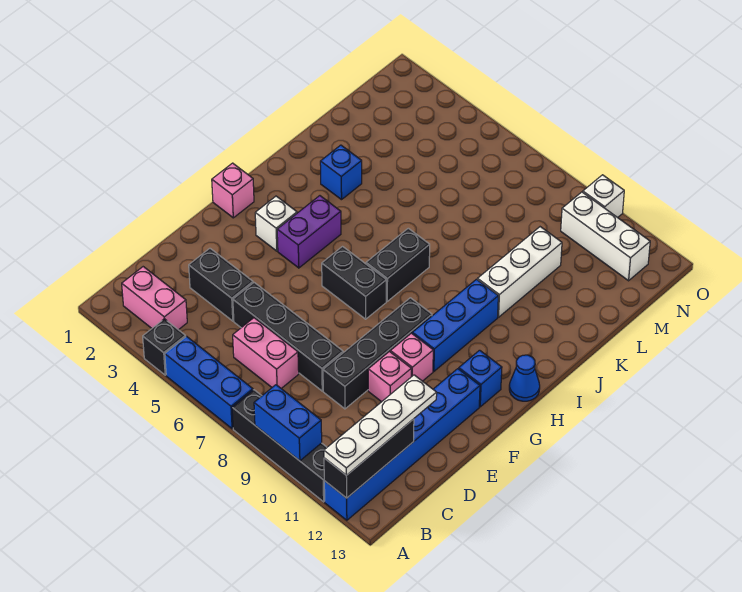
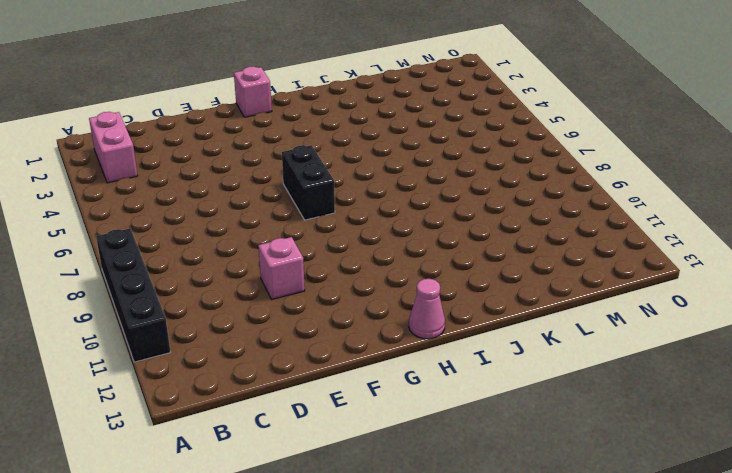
pink 1x1 cone [409,279,445,339] -> blue 1x1 cone [509,355,540,401]
none -> black 1x1 brick [143,319,186,375]
none -> blue 1x3 brick [165,336,253,429]
none -> blue 1x6 brick [324,369,480,520]

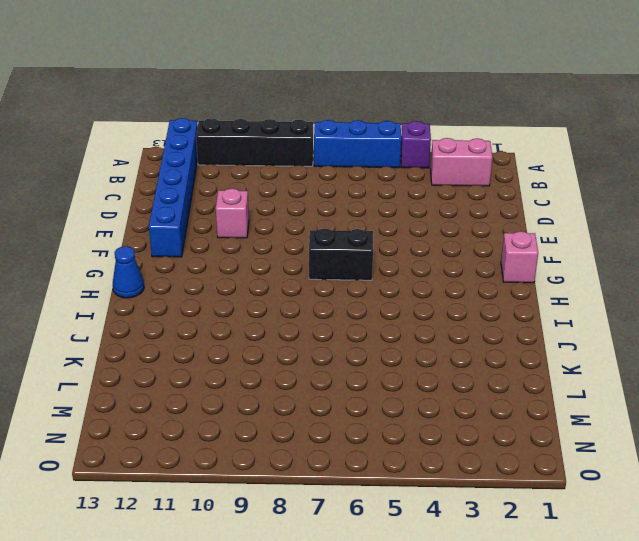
purple 1x1 brick [401,121,431,168] -> black 1x1 brick [143,319,186,375]
none -> pink 1x2 brick [233,318,299,389]
none -> black 1x2 brick [189,248,253,321]
none -> black 1x4 brick [233,283,343,391]

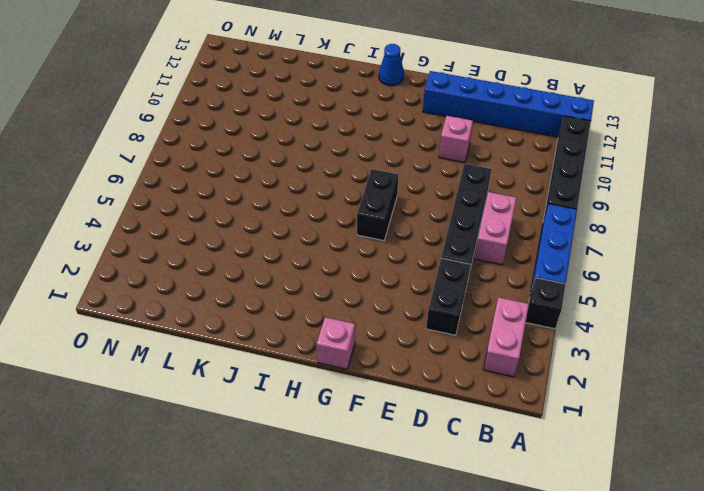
none -> black 1x4 brick [323,298,432,409]
none -> pink 1x1 brick [390,333,433,381]
none -> white 1x1 brick [255,196,297,251]

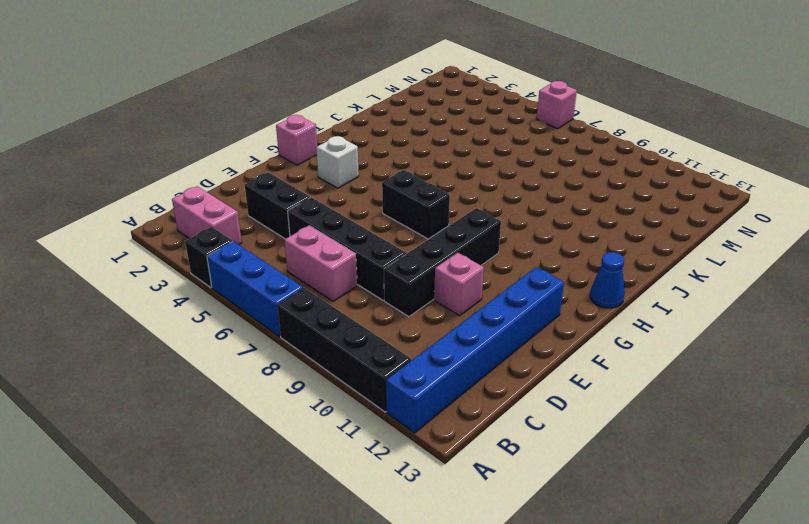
pink 1x1 brick [537,81,577,129] -> pink 1x1 brick moved to [390,333,433,381]
none -> purple 1x2 brick [277,196,341,268]
none -> blue 1x3 brick [412,279,498,371]
none -> blue 1x1 brick [459,350,502,407]

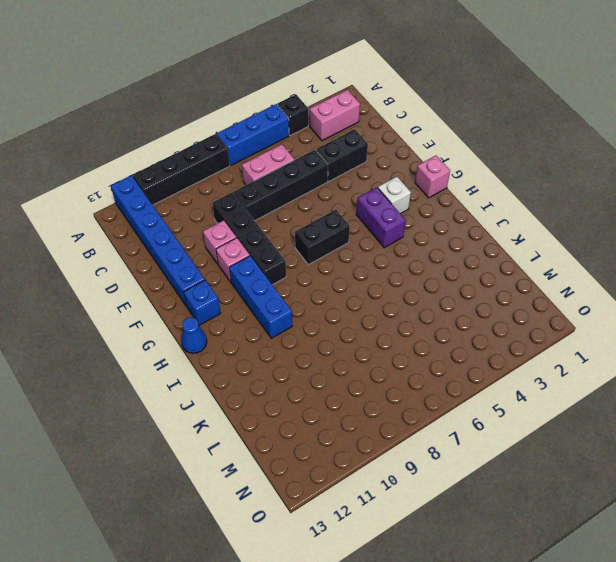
none -> black 1x2 brick [366,228,430,301]
none -> blue 1x1 brick [320,145,362,200]
none -> white 1x3 brick [477,227,562,317]

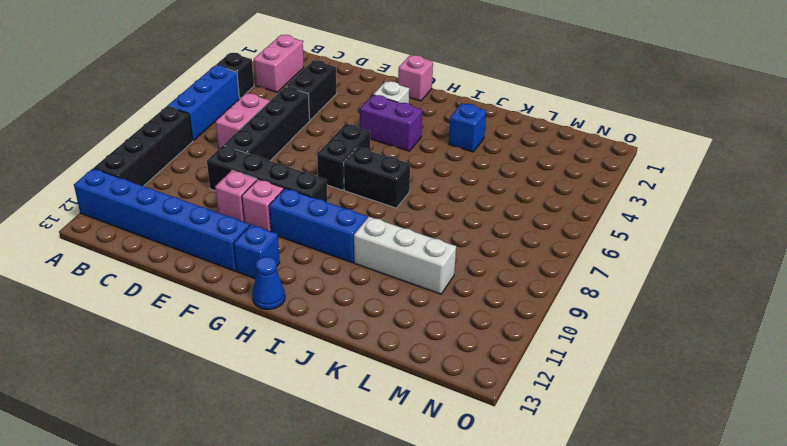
none -> white 1x3 brick [561,192,650,281]
none -> white 1x1 brick [583,175,624,218]
none -> blue 1x2 brick [254,385,322,461]

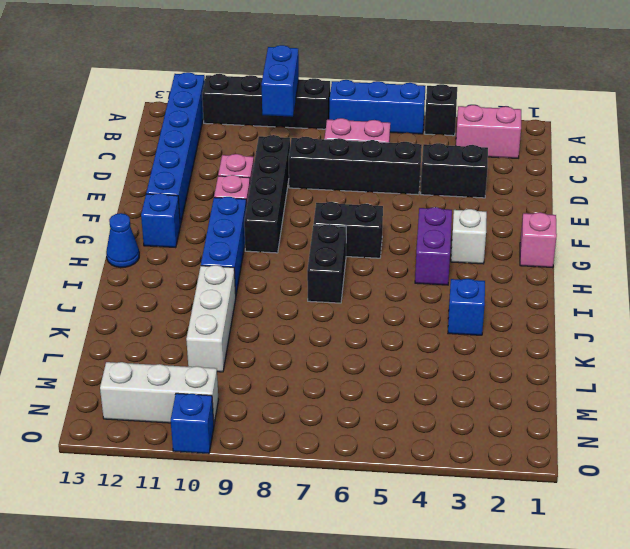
blue 1x2 brick [261,45,299,117] -> blue 1x2 brick turned to [254,385,322,461]
blue 1x1 brick [171,393,214,454] -> white 1x1 brick [583,175,624,218]
none -> black 1x3 brick [324,419,414,498]
none -> white 1x4 plate [324,375,437,475]

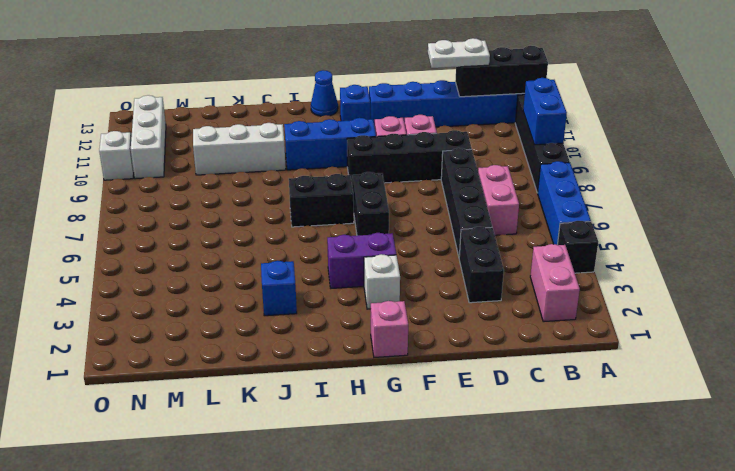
white 1x2 plate [428,38,490,68] -> white 1x4 plate [324,375,437,475]

